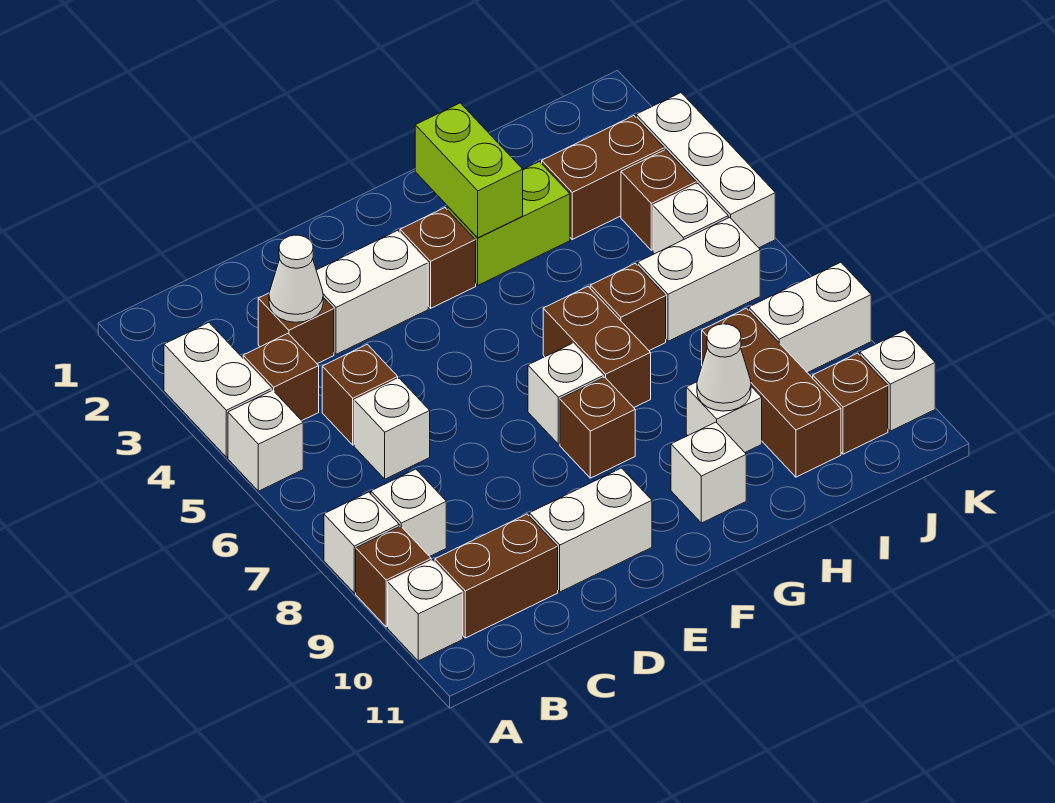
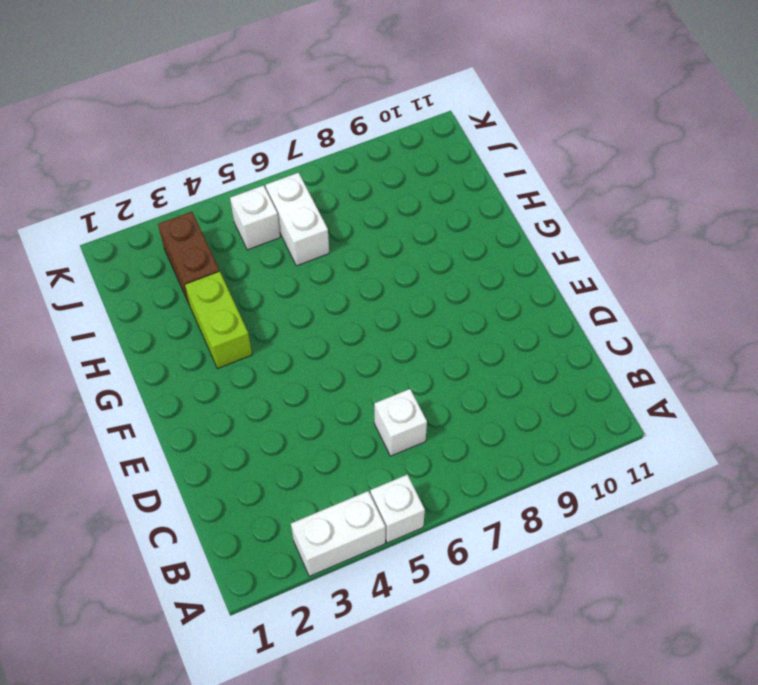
none -> white 1x1 brick [324,492,399,593]
none -> brown 1x1 brick [356,526,431,627]
none -> white 1x1 brick [388,560,463,661]
none -> brown 1x1 brick [243,334,319,421]

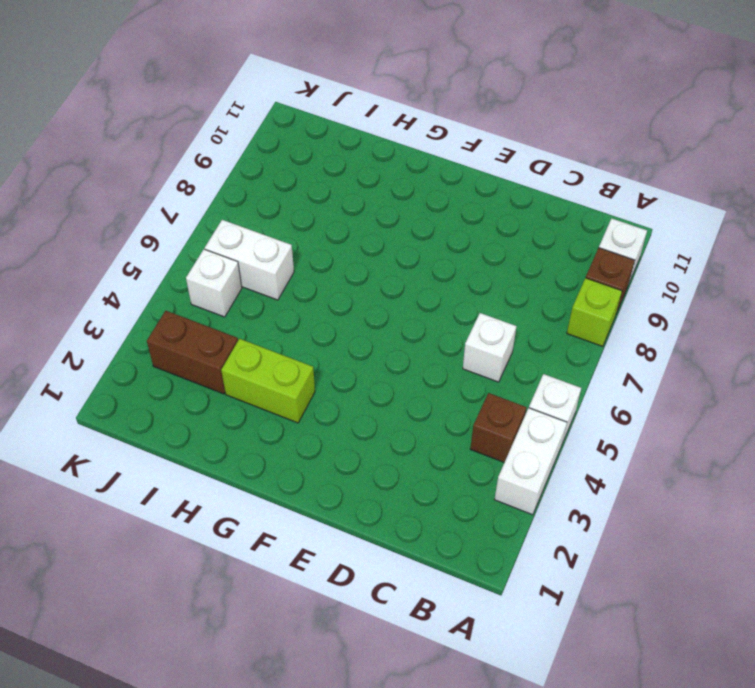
lime 1x1 brick [567,278,622,346] -> white 1x1 brick [324,492,399,593]
none -> white 1x1 brick [371,469,446,556]
none -> brown 1x2 brick [435,514,558,638]
none -> brown 1x1 brick [258,293,334,364]
none -> brown 1x1 brick [322,344,398,445]

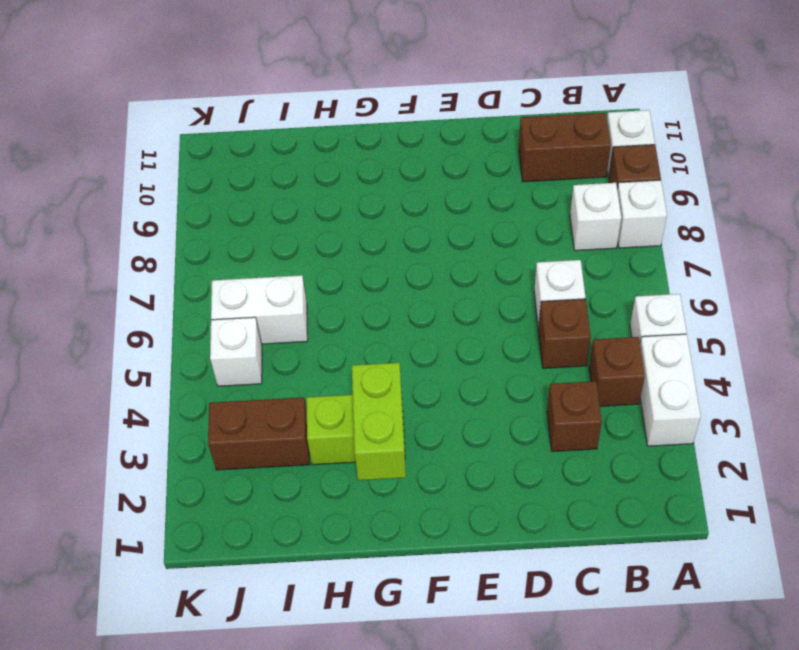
none -> white 1x2 brick [316,231,428,354]
none -> white 1x2 brick [529,468,652,592]
none -> brown 1x1 brick [400,208,476,308]
none -> white 1x1 brick [528,343,603,444]

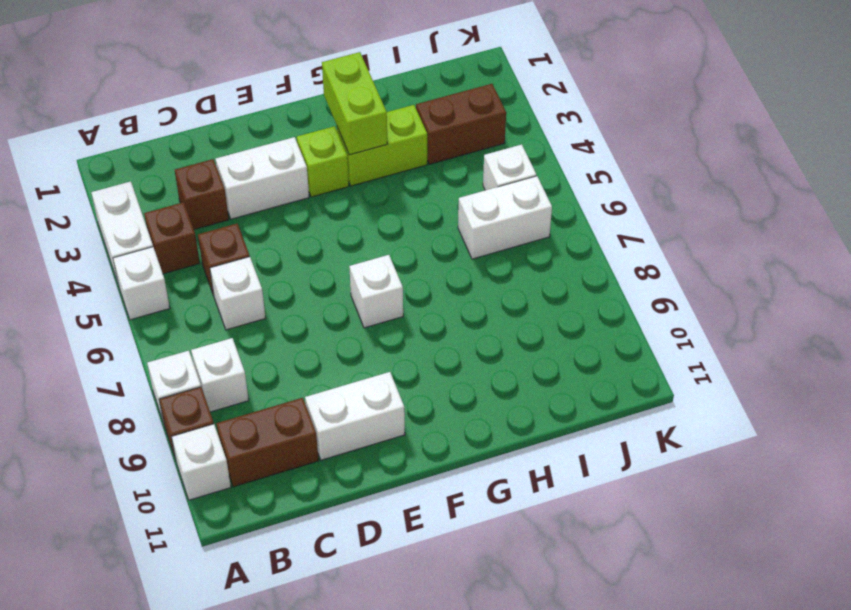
lime 1x1 brick [297,126,349,197] -> brown 1x1 brick [400,208,476,308]
none -> brown 1x1 brick [560,377,635,478]
none -> brown 1x2 brick [543,287,651,408]
none -> white 1x1 brick [671,422,746,523]
none -> brown 1x1 brick [590,263,666,351]

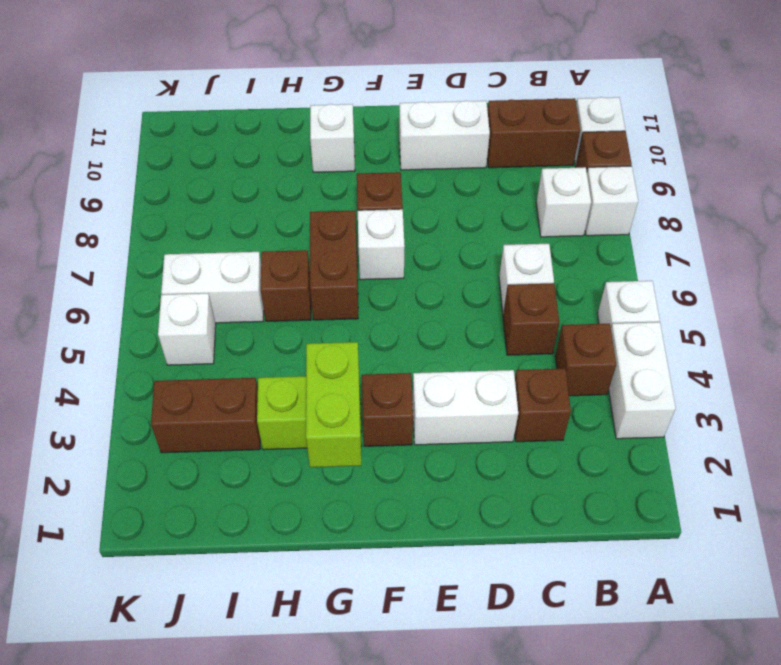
none -> white 1x1 brick [686,382,762,452]
none -> brown 1x3 brick [702,308,841,477]
none -> brown 1x1 brick [621,150,696,250]
none -> white 1x2 brick [749,262,871,373]

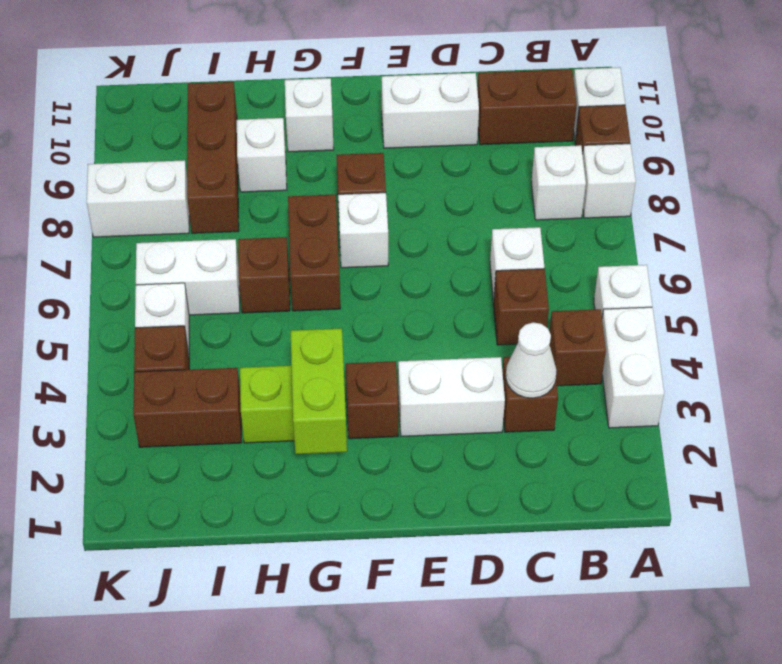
none -> brown 1x1 brick [813,353,888,454]
none -> white 1x3 brick [636,93,775,248]
none -> white 1x1 brick [860,330,935,431]
none -> white 1x1 cone [697,324,751,411]

